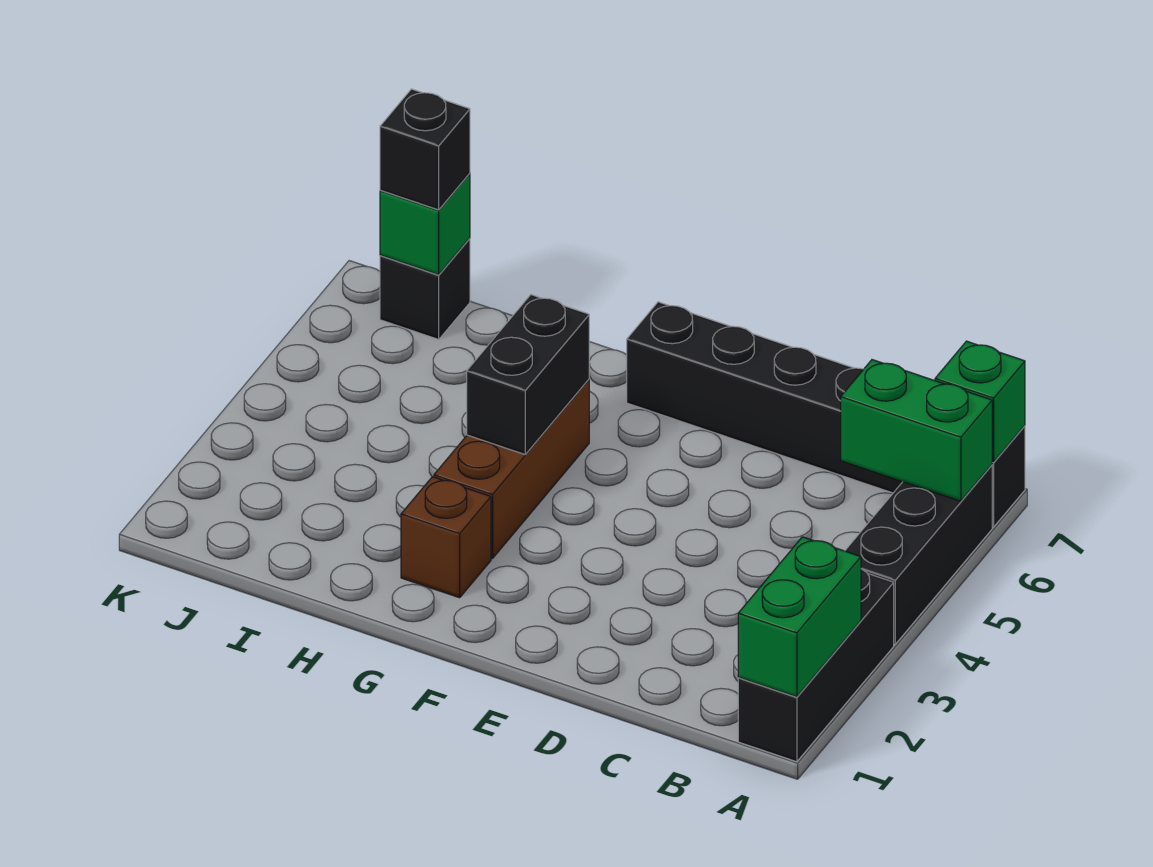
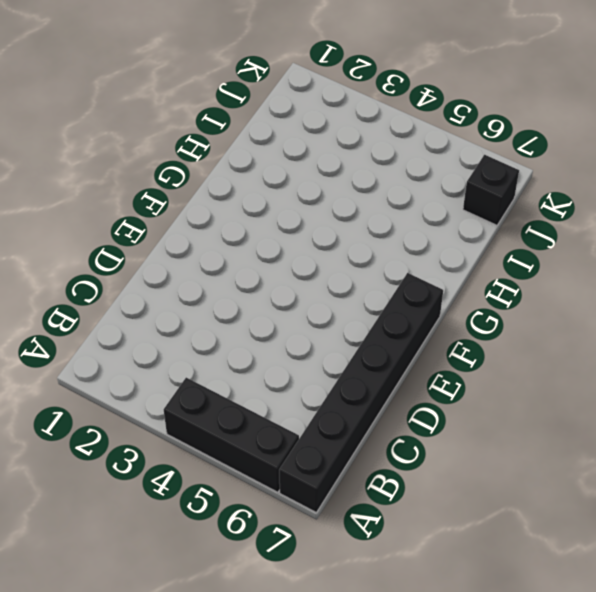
none -> black 1x3 brick [738,569,894,762]
none -> brown 1x1 brick [401,477,491,598]
none -> brown 1x3 brick [434,380,589,559]

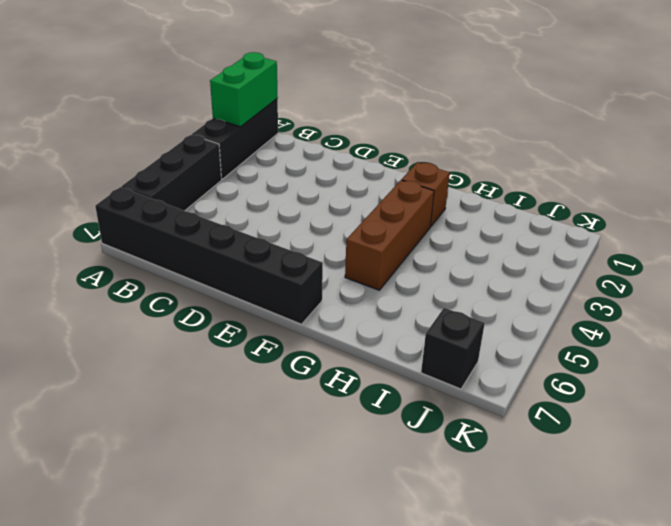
none -> green 1x2 brick [841,360,992,501]
none -> green 1x1 brick [935,341,1025,462]
none -> black 1x2 brick [467,295,589,454]

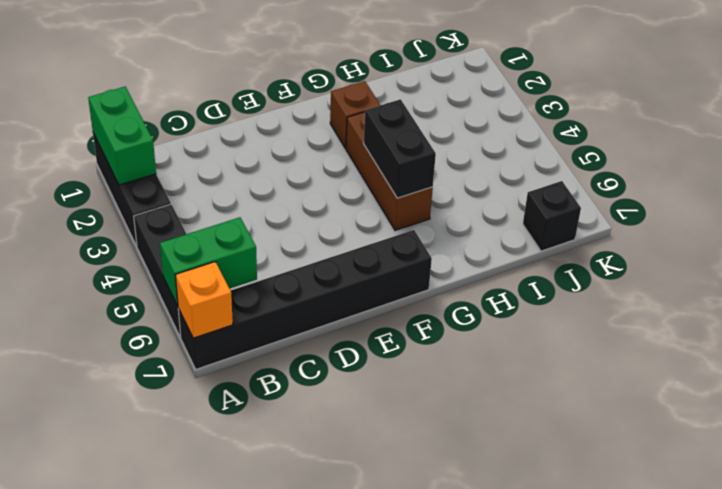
orange 1x1 brick [175,262,233,338] -> green 1x1 brick [935,341,1025,462]
none -> green 1x1 brick [380,174,470,275]
none -> black 1x1 brick [380,89,470,210]

